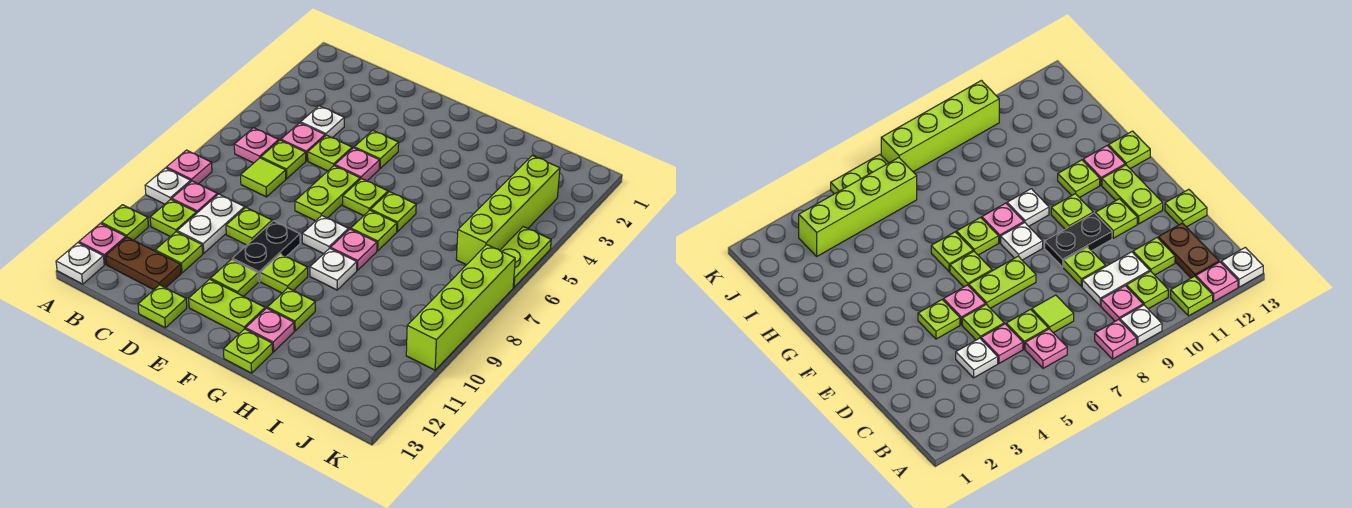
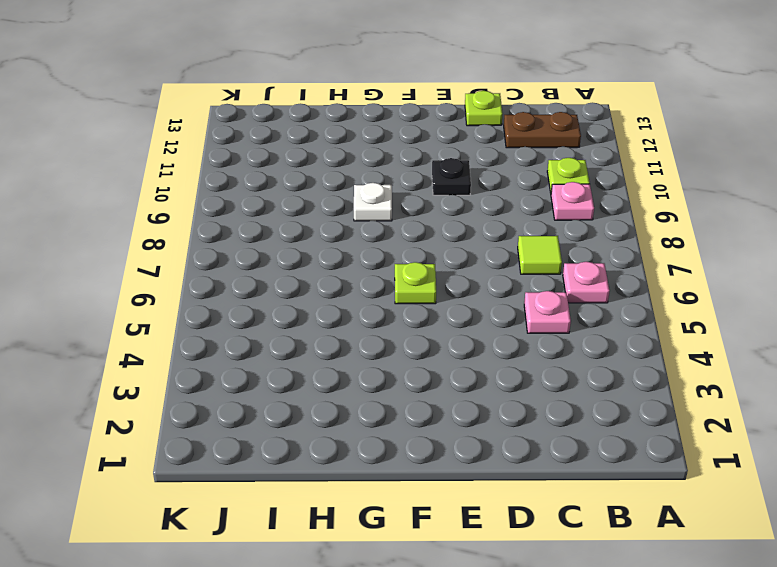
black 1x1 plate [432,158,471,195] -> black 1x2 plate [232,221,300,281]
none -> pink 1x1 plate [166,150,212,184]
none -> white 1x1 plate [145,168,191,204]
none -> lime 1x1 plate [102,205,149,240]
none -> pink 1x1 plate [79,223,126,264]

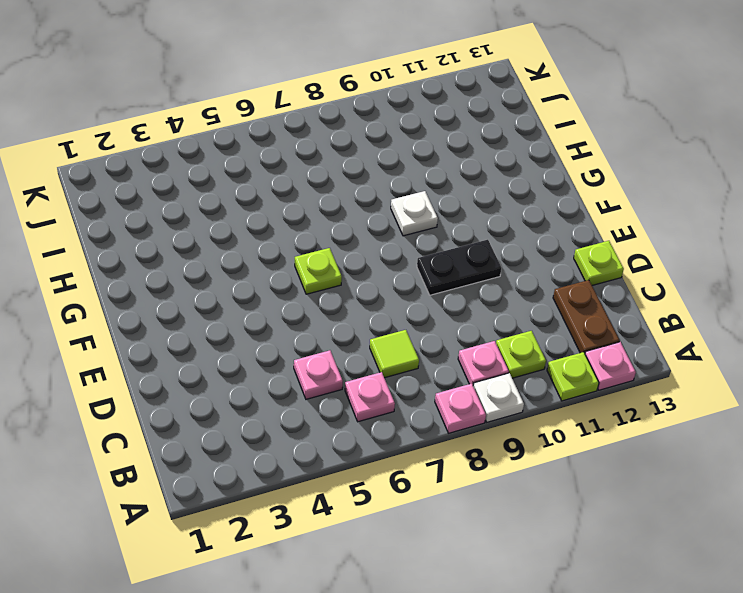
none -> white 1x1 plate [56,243,104,284]
none -> white 1x1 plate [301,106,344,138]
none -> lime 1x1 plate [261,140,306,179]
none -> white 1x2 plate [177,194,245,253]

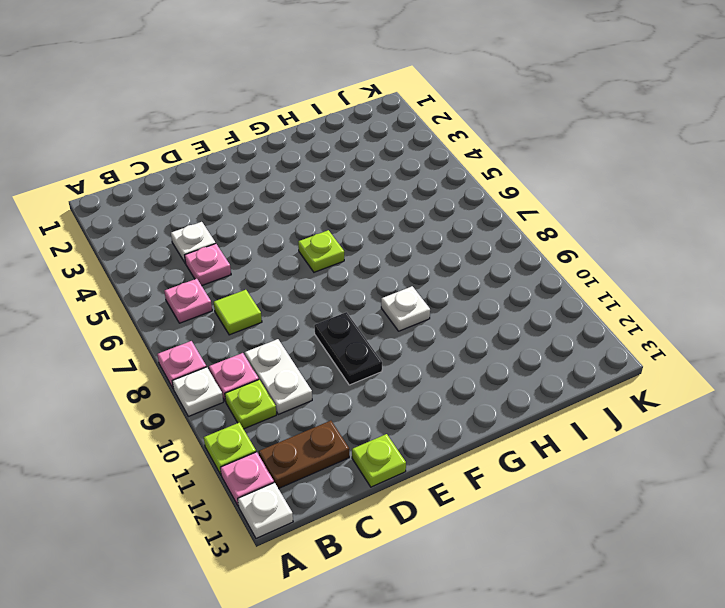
none -> lime 1x1 plate [261,140,306,179]
none -> lime 1x1 plate [155,232,203,273]
none -> lime 1x1 plate [308,135,352,171]
none -> lime 1x1 plate [226,208,272,245]

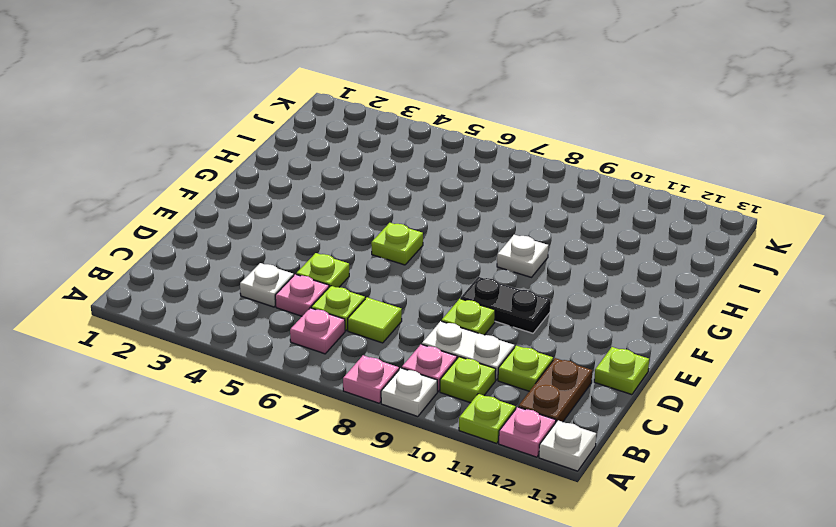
none -> lime 1x1 plate [354,130,399,168]
none -> pink 1x1 plate [335,148,380,181]
none -> lime 1x2 plate [295,166,360,221]
none -> lime 1x1 plate [211,259,258,296]

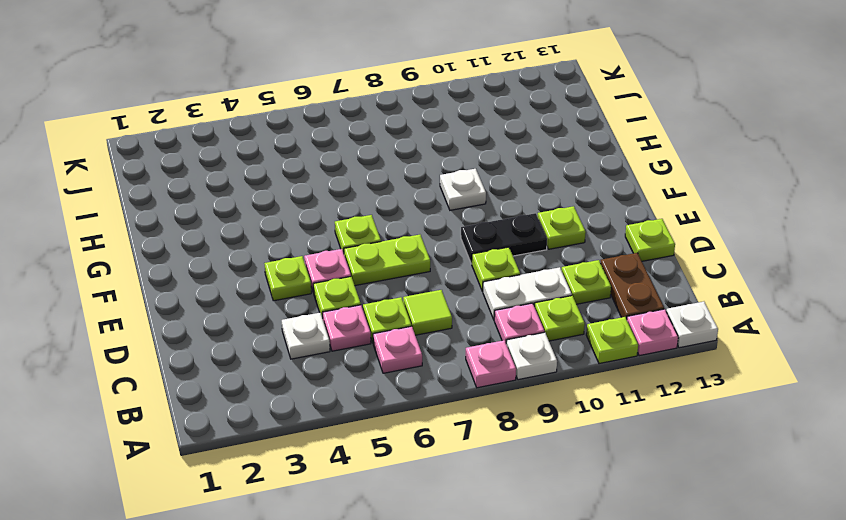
none -> lime 1x2 plate [189,279,265,334]
none -> white 1x1 plate [302,216,349,254]
none -> lime 1x1 plate [260,254,308,293]
none -> lime 1x1 plate [371,192,416,232]

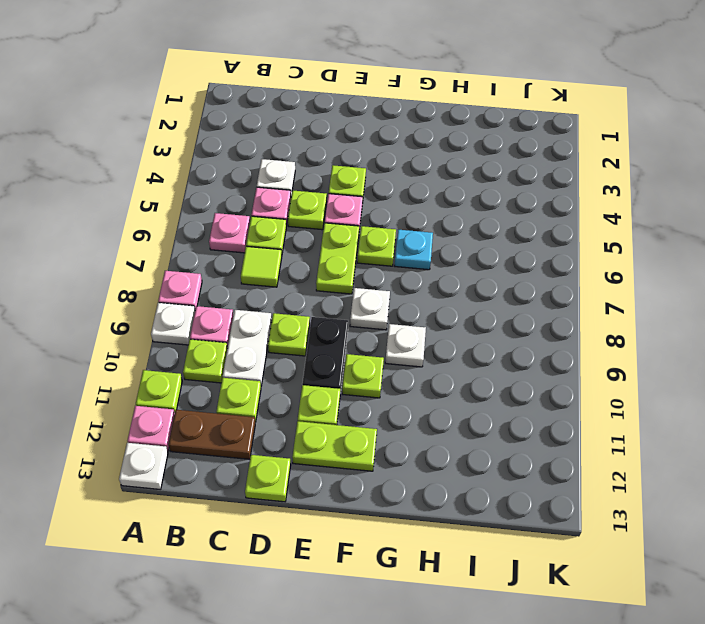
cyan 1x1 plate [395,230,433,270] -> lime 1x1 plate [371,192,416,232]
none -> lime 1x1 plate [351,210,397,251]
none -> pink 1x1 plate [331,229,377,270]
none -> lime 1x1 plate [267,288,315,331]
none -> pink 1x1 plate [246,308,294,352]

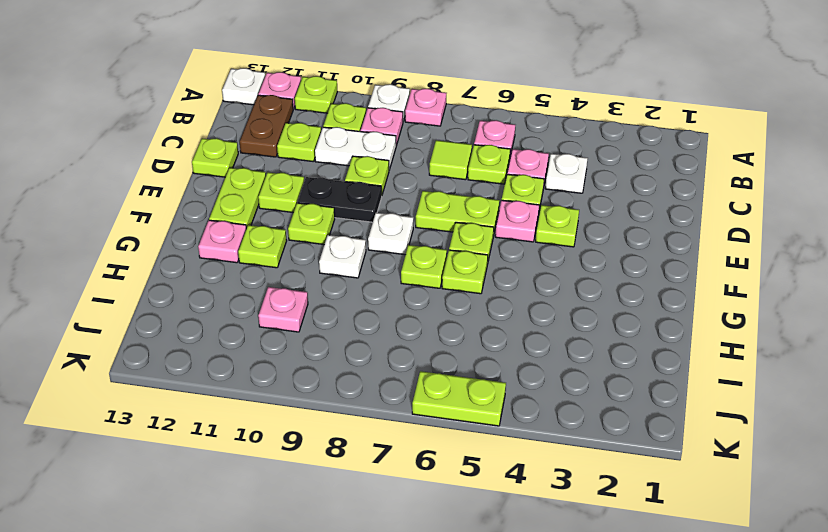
pink 1x1 plate [258,287,308,332] -> pink 1x1 plate moved to [331,229,377,270]
none -> lime 1x1 plate [223,329,273,373]
none -> lime 1x4 brick [456,156,560,265]
none -> lime 1x4 brick [406,245,515,370]

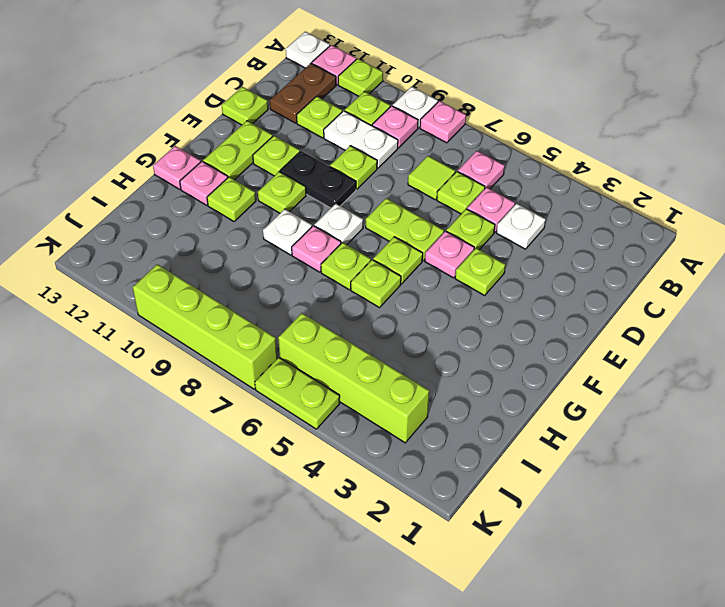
pink 1x1 plate [153,146,201,189] -> lime 1x1 plate [223,329,273,373]

